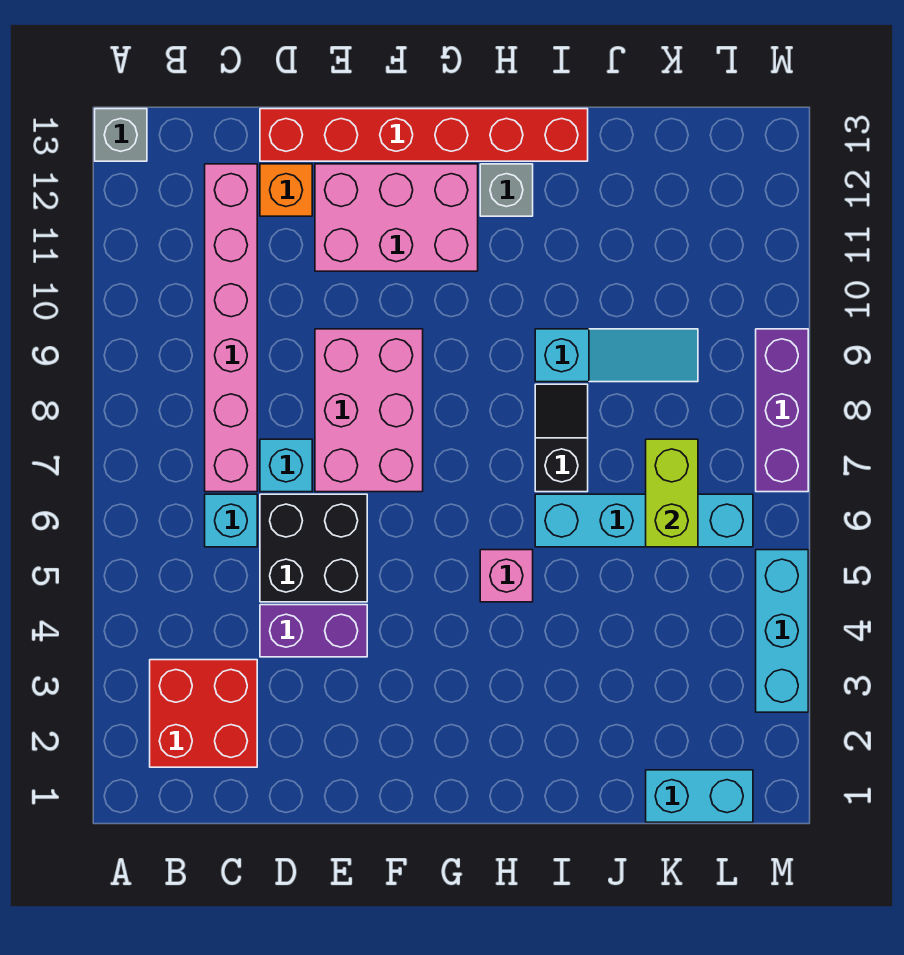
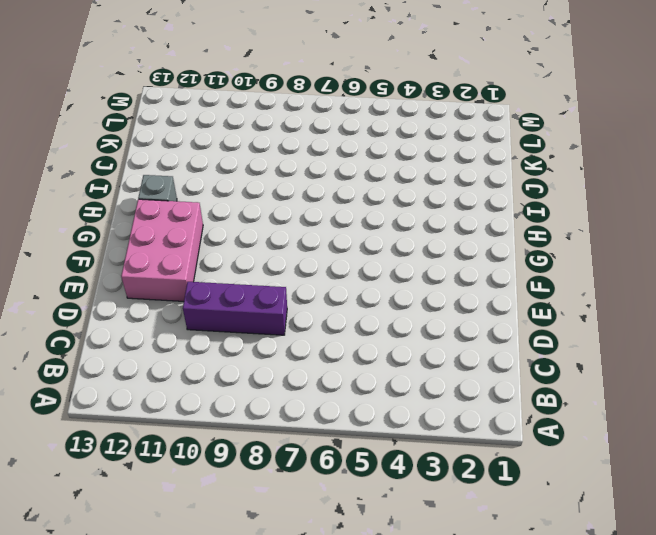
purple 1x3 brick [183,282,287,335] -> purple 1x3 brick moved to [756,329,808,492]
none -> grey 1x1 brick [95,109,147,161]
none -> red 2x2 brick [150,660,257,767]
none -> cyan 1x1 brick [205,494,257,547]

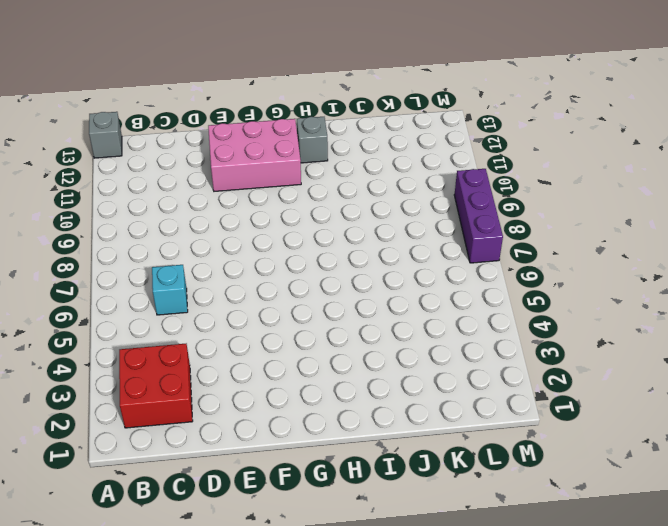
none -> pink 1x6 brick [205,164,257,492]
none -> purple 1x2 brick [260,605,367,657]
none -> black 2x2 brick [260,494,367,602]

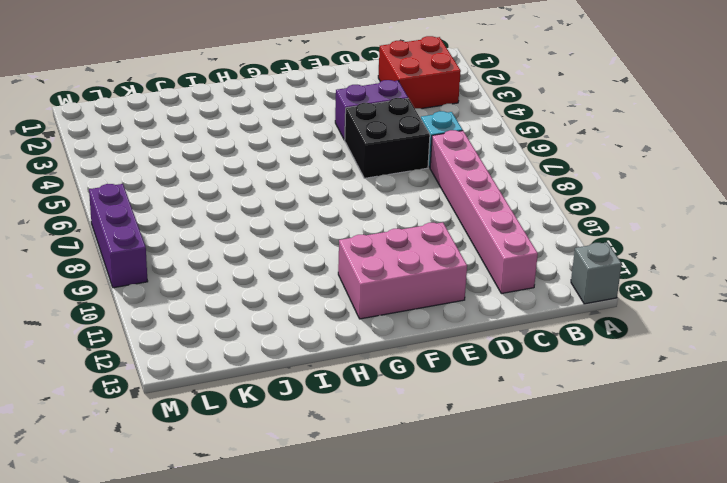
none -> cyan 1x1 brick [260,439,312,492]
none -> orange 1x1 brick [260,164,312,216]
none -> red 1x6 brick [260,109,588,161]

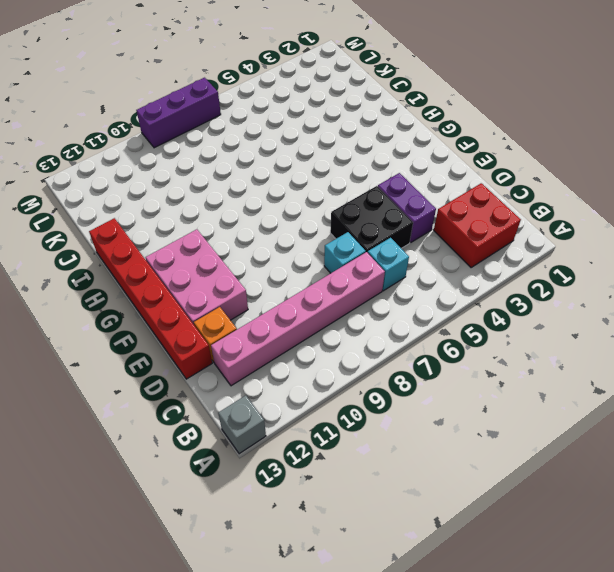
none -> pink 2x3 brick [315,329,423,492]
none -> pink 1x1 brick [480,550,533,602]
none -> grey 1x1 brick [480,164,533,216]

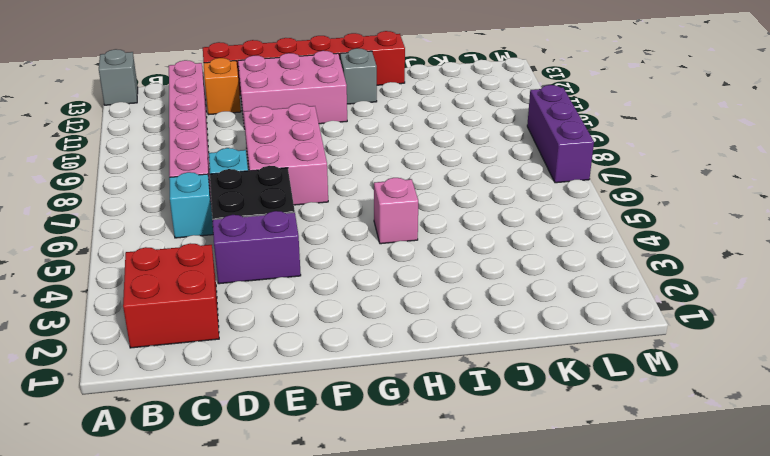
none -> cyan 1x4 brick [535,494,753,547]
none -> black 1x2 slope [535,384,588,492]
none -> cyan 1x3 slope [535,329,698,382]

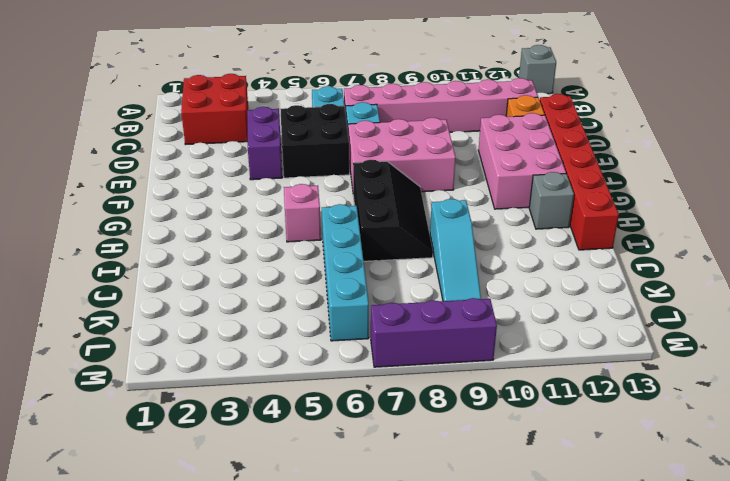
black 2x3 slope [353,160,433,261] -> black 1x2 slope [535,384,588,492]
none -> cyan 1x2 brick [646,770,753,822]
none -> cyan 1x3 brick [756,550,808,712]
none -> lime 1x2 brick [646,439,698,547]

